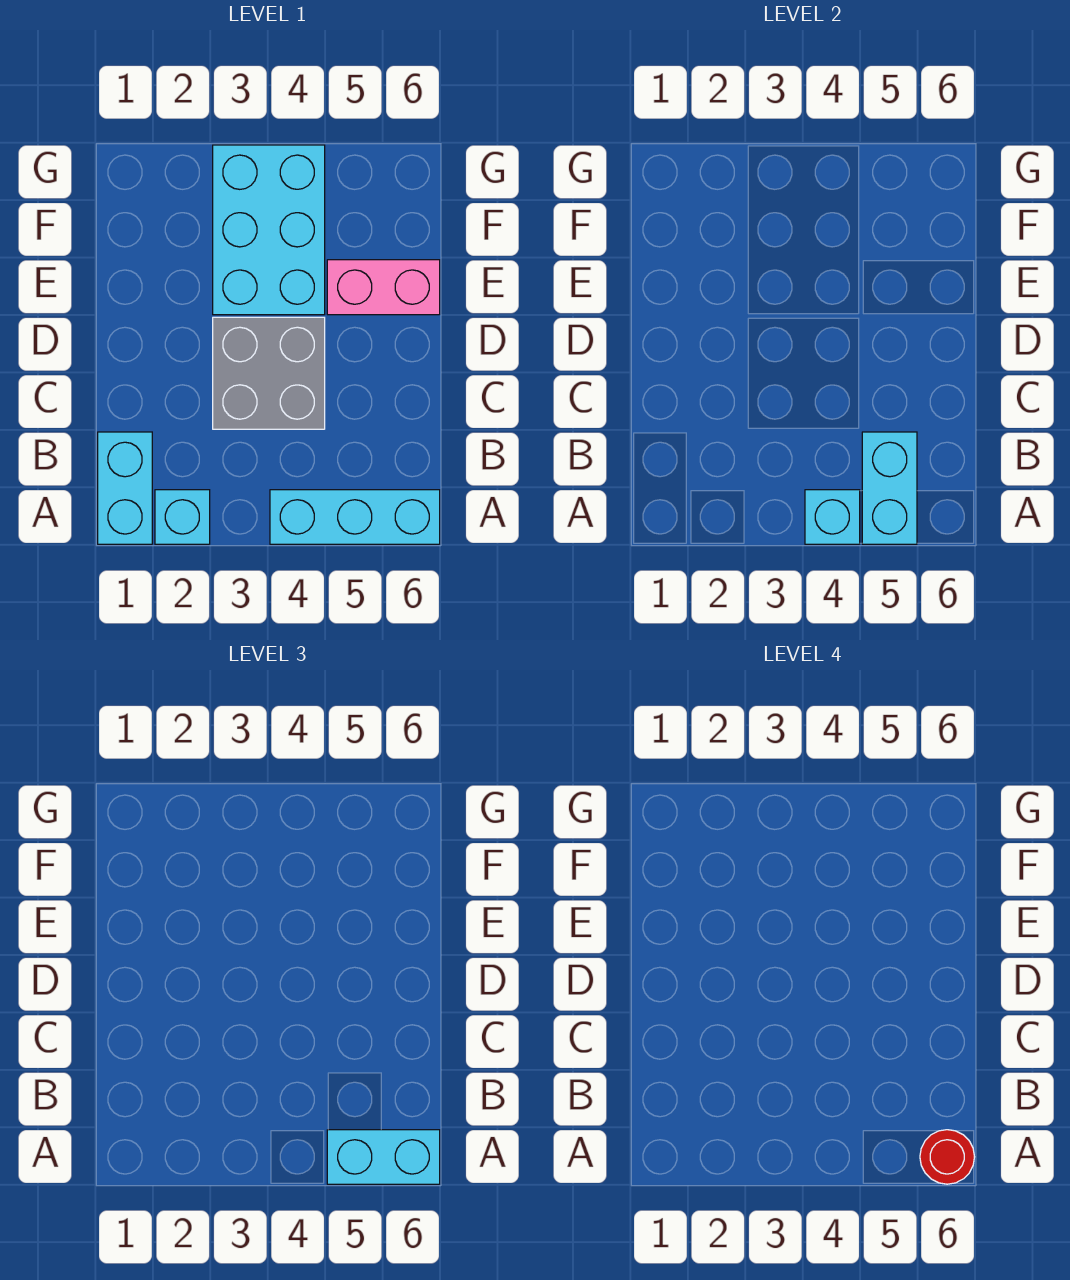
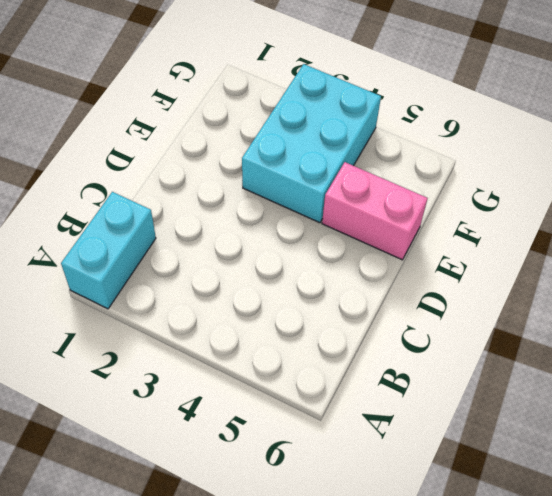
none -> cyan 1x1 brick [155,490,210,544]
none -> cyan 1x3 brick [270,490,440,544]

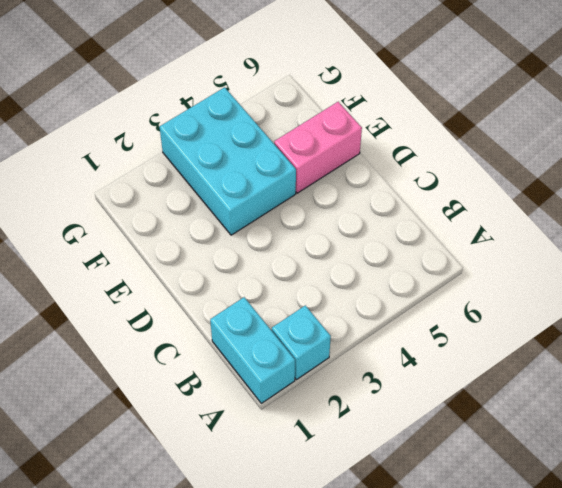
none -> cyan 1x3 brick [270,490,440,544]
none -> grey 2x2 brick [213,317,325,429]

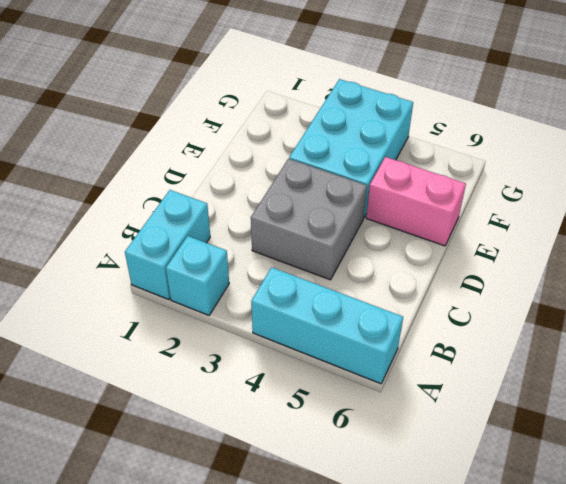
none -> cyan 1x1 brick [805,490,860,544]
none -> cyan 1x2 brick [862,432,917,544]

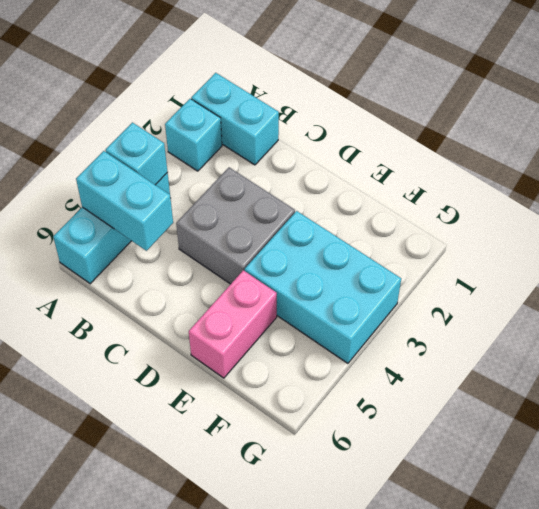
none -> cyan 1x2 brick [327,1130,440,1184]
none -> red 1x1 round brick [920,1130,974,1184]

